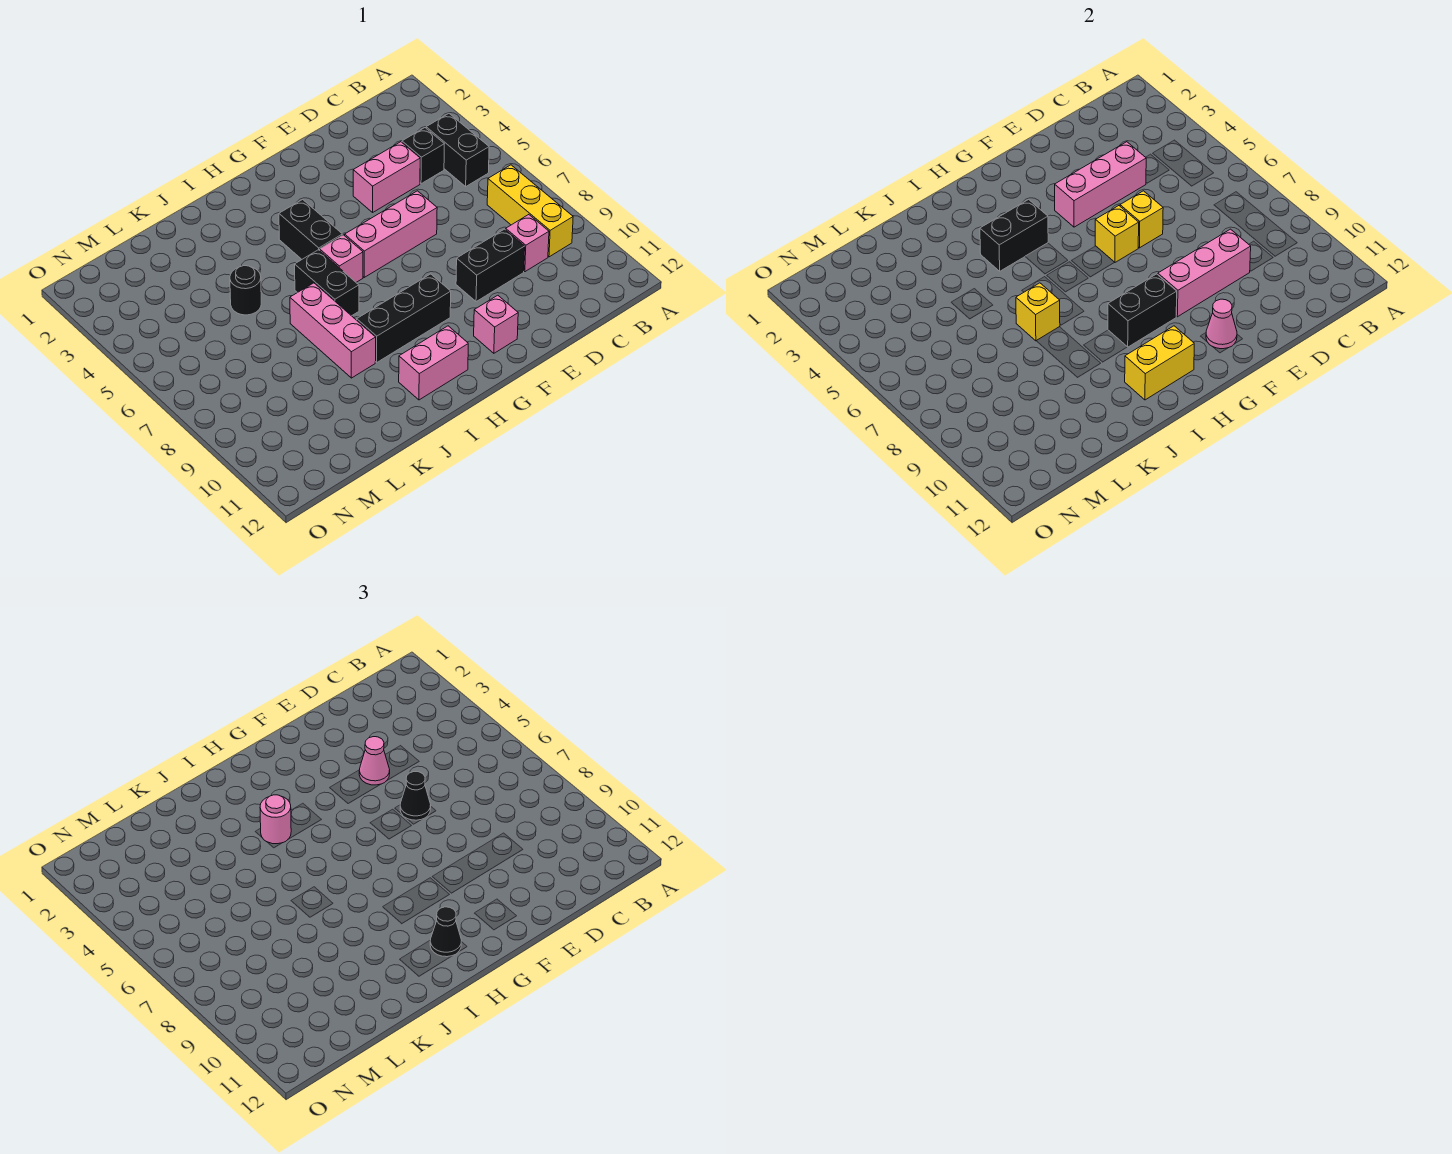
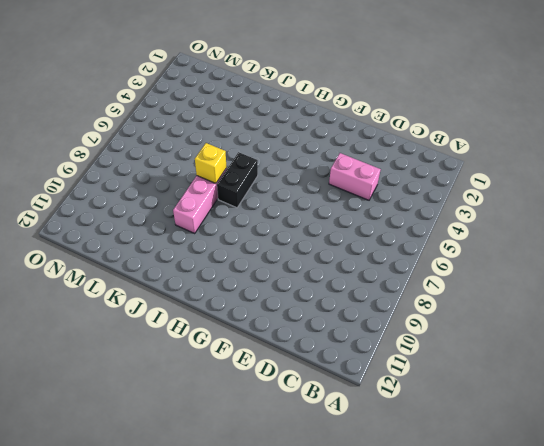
none -> black 1x2 brick [426,114,489,186]
none -> yellow 1x3 brick [487,165,573,257]
none -> black 1x1 brick [402,128,444,184]

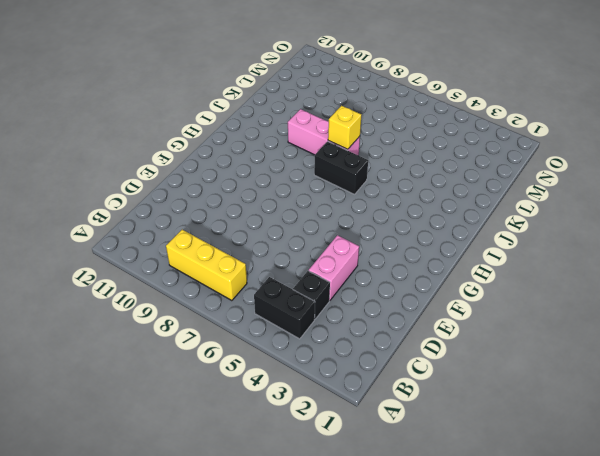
none -> pink 1x1 brick [506,215,549,272]
none -> black 1x2 brick [456,229,525,302]
none -> pink 1x3 brick [345,191,437,277]

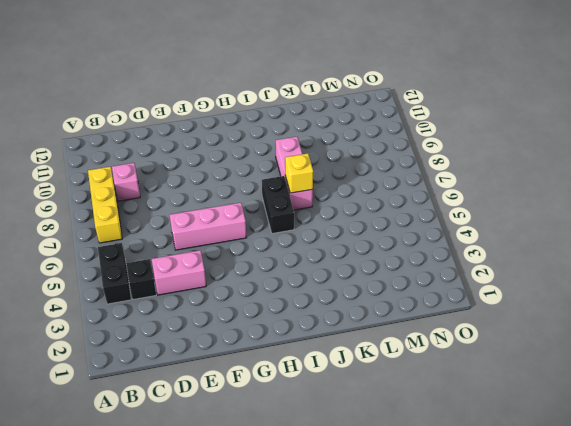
none -> black 1x2 brick [456,229,525,302]
none -> pink 1x1 brick [474,295,518,353]
none -> black 1x3 brick [357,274,451,362]

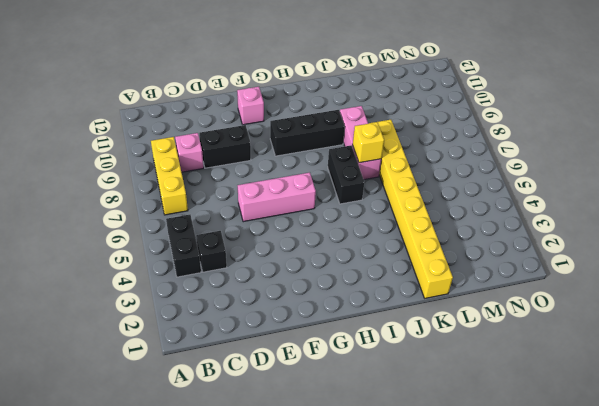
yellow 1x8 brick [373,120,453,298] -> black 1x1 round brick [230,266,261,315]
none -> pink 1x2 brick [353,142,420,212]
none -> black 1x2 brick [279,200,342,259]
none -> pink 1x1 brick [320,235,363,282]

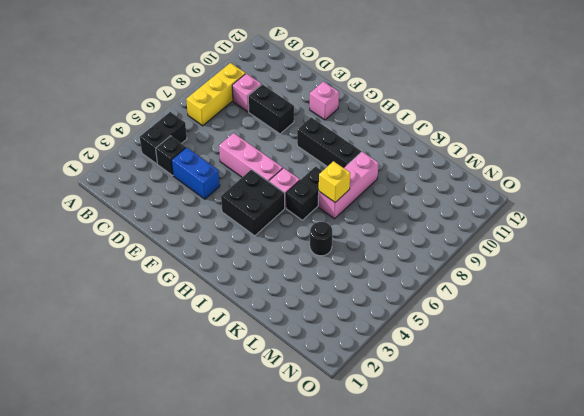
blue 1x2 brick [172,148,220,199] -> pink 1x2 brick [353,142,420,212]
black 2x2 brick [221,170,285,236] -> black 1x2 brick [279,200,342,259]
none -> pink 1x2 brick [399,326,468,400]
none -> pink 1x3 brick [1055,142,1146,227]
none -> pink 1x3 brick [1158,229,1251,317]

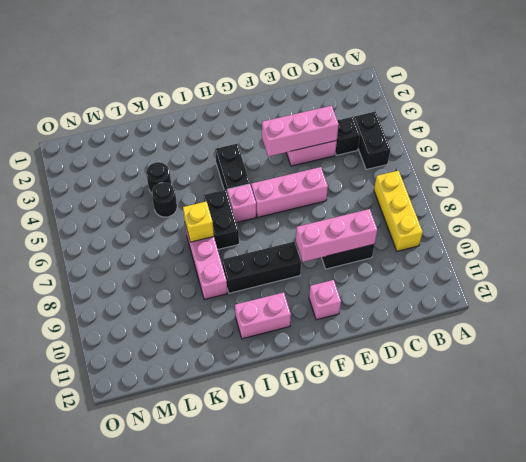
black 1x1 round brick [146,162,171,193] -> none
none -> pink 1x1 brick [506,215,549,272]
none -> yellow 1x1 brick [1120,191,1163,248]
none -> yellow 1x1 brick [1095,206,1139,262]

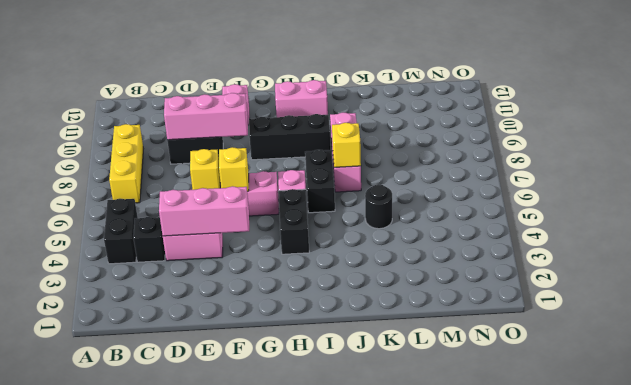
none -> pink 1x1 brick [506,215,549,272]
none -> pink 1x1 cone [1206,299,1237,349]
none -> black 1x2 brick [1108,274,1177,347]

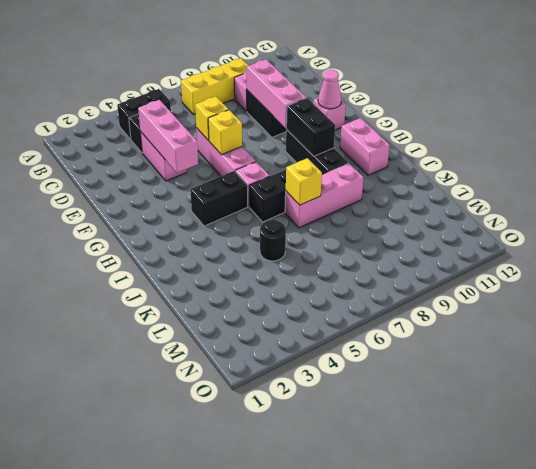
none -> black 1x2 brick [980,200,1048,271]
none -> yellow 1x2 brick [1125,326,1194,400]
none -> pink 1x1 cone [359,737,390,785]

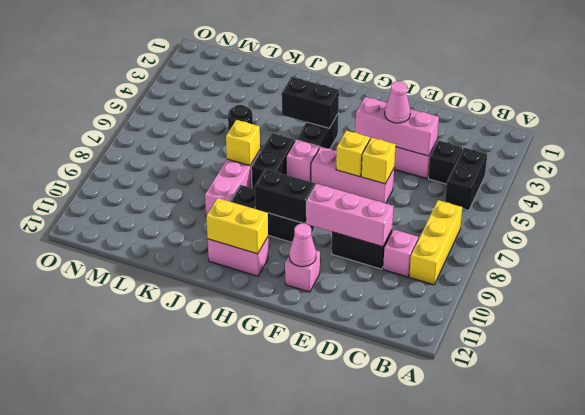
none -> black 1x1 cone [400,772,431,820]
none -> black 1x1 cone [430,907,461,957]
none -> pink 1x1 round brick [260,795,291,844]

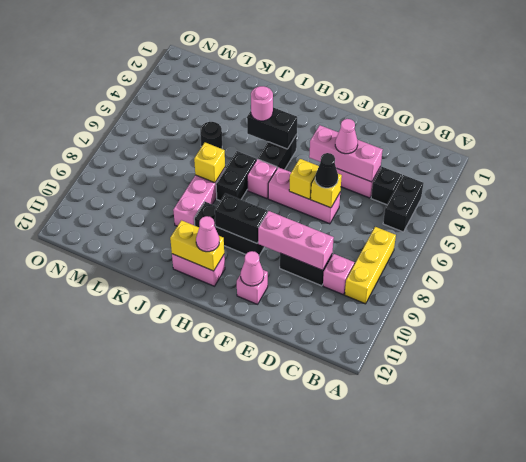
pink 1x1 cone [196,216,219,252] -> black 1x1 cone [430,907,461,957]

